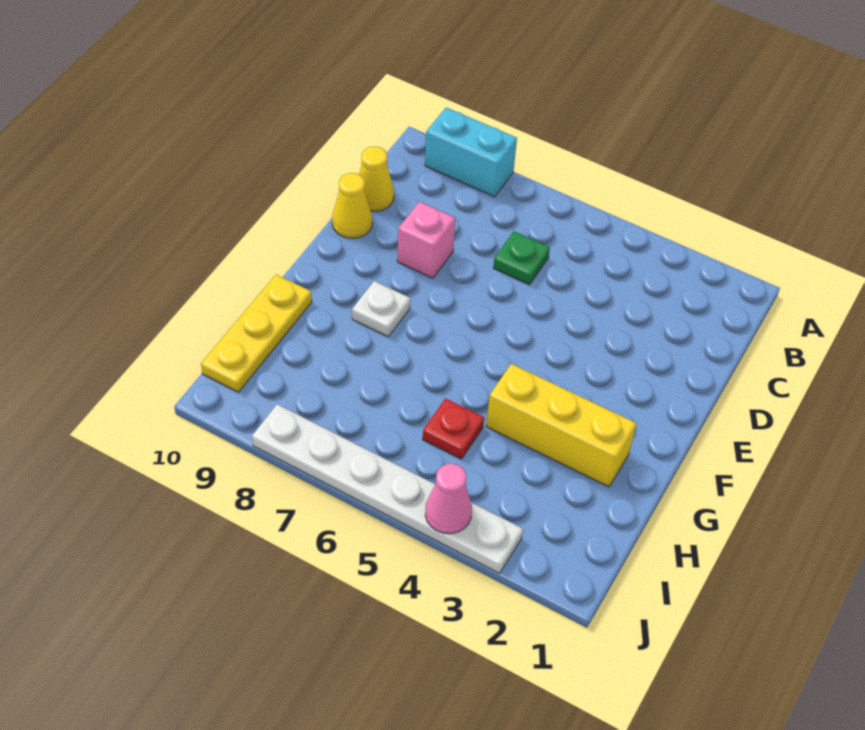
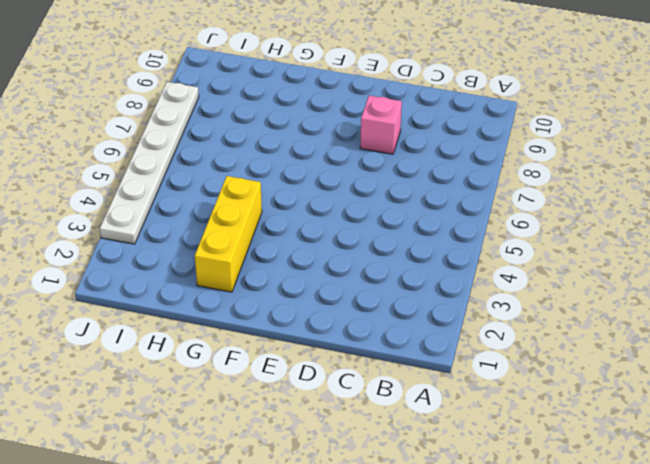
none -> cyan 1x2 brick [425,108,517,197]
none -> green 1x1 plate [493,231,550,285]

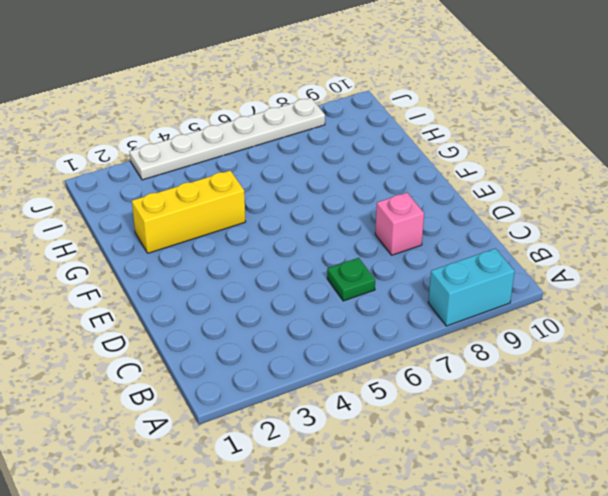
none -> yellow 1x1 cone [359,147,394,211]
none -> yellow 1x1 cone [332,173,372,238]

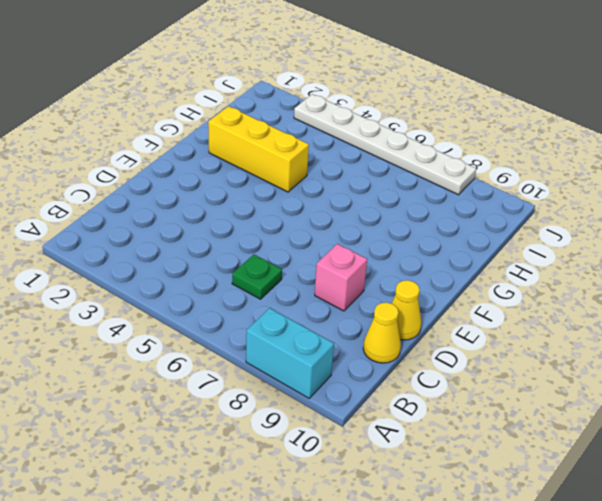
none -> white 1x1 plate [352,281,410,337]
none -> yellow 1x3 plate [201,275,312,392]

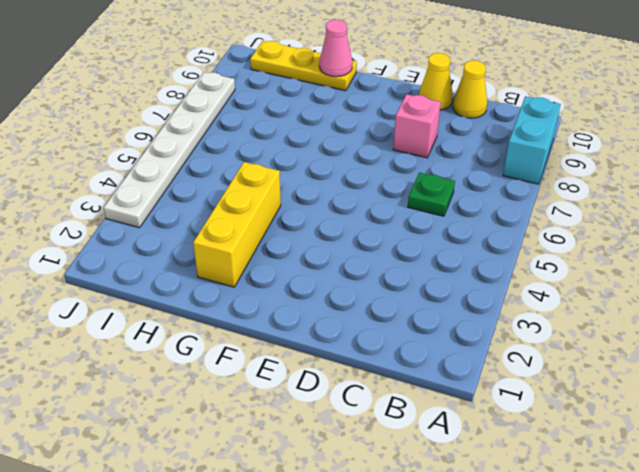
pink 1x1 cone [319,19,353,77] -> pink 1x1 cone moved to [425,464,472,534]
none -> white 1x1 plate [352,281,410,337]
none -> red 1x1 plate [423,398,484,459]

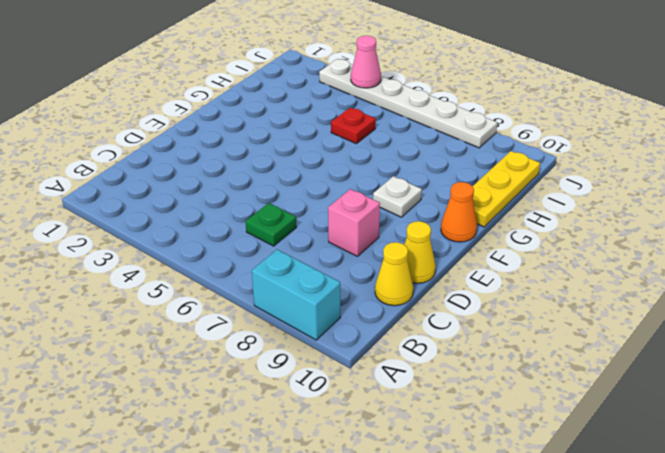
orange 1x1 cone [441,182,477,242] -> none
none -> yellow 1x3 brick [486,364,636,487]

